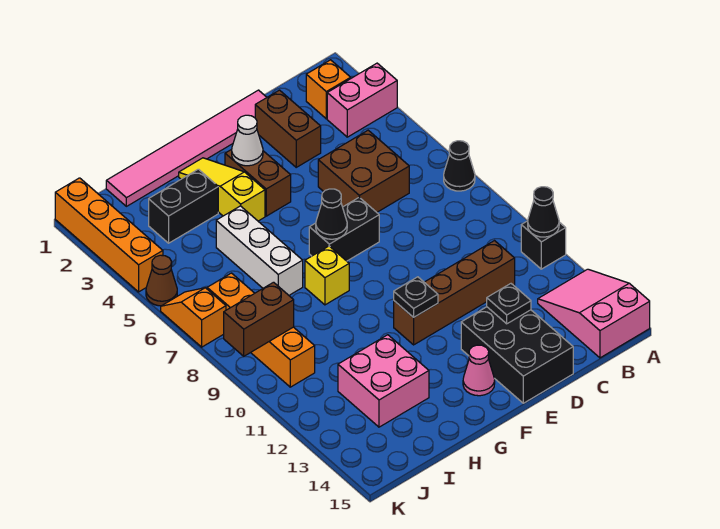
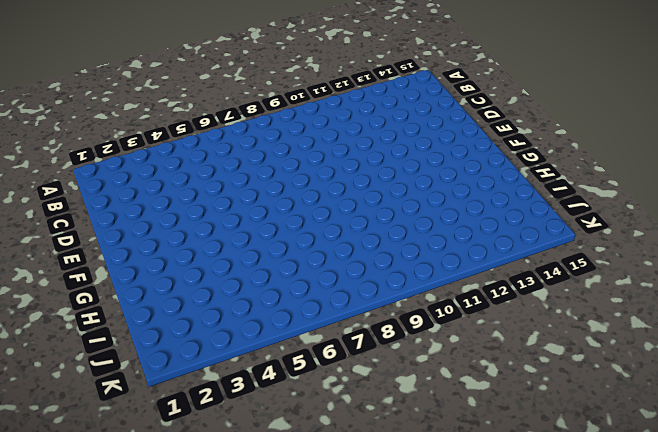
none -> pink 1x2 brick [327,63,397,137]
none -> black 1x1 cone [444,141,475,191]
none -> black 1x1 brick [521,221,566,269]

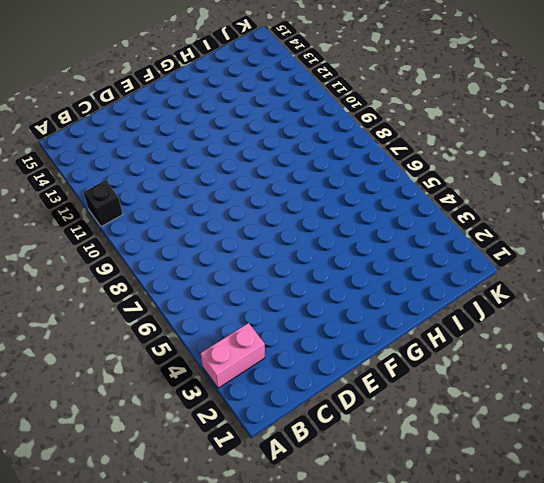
none -> black 1x1 cone [444,141,475,191]
none -> pink 2x3 slope [538,269,650,358]
none -> orange 1x1 brick [306,60,351,119]

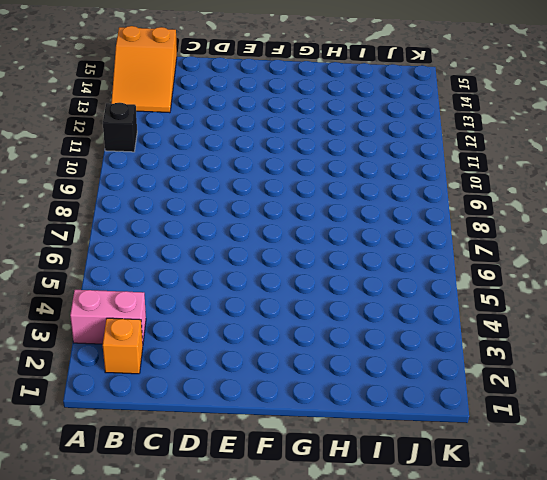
orange 2x3 slope [111,26,177,113] -> pink 2x3 slope [538,269,650,358]
none -> black 1x1 cone [444,141,475,191]
none -> brown 2x2 brick [318,130,409,212]
none -> brown 1x4 brick [394,241,515,345]

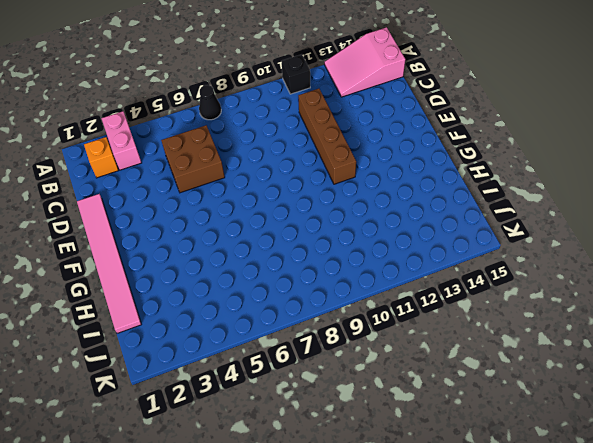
none -> brown 1x2 brick [255,90,321,167]
none -> black 2x3 brick [461,307,573,403]
none -> black 1x2 brick [309,197,379,261]

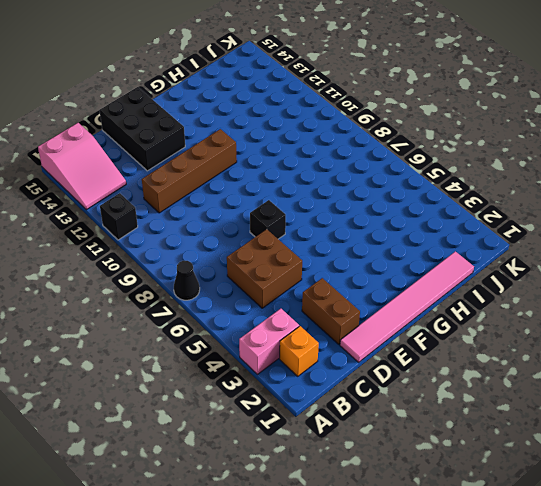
black 1x1 brick [250,200,286,239] -> black 1x2 brick [309,197,379,261]
none -> brown 1x2 brick [225,149,291,216]
none -> pink 1x1 cone [463,345,495,396]
none -> yellow 1x3 slope [179,158,265,221]

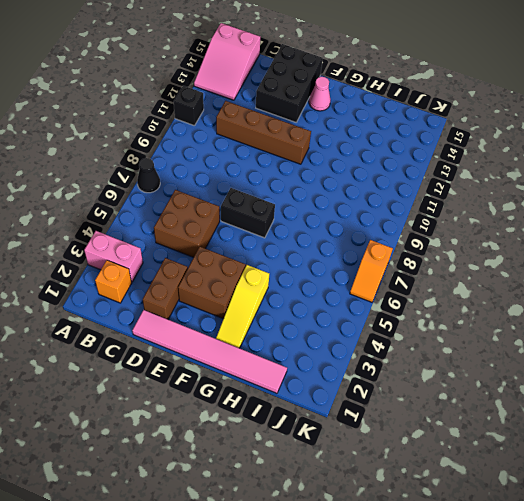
brown 2x2 brick [178,247,246,319] -> brown 1x2 brick [225,149,291,216]
none -> yellow 1x1 brick [305,246,349,305]
none -> black 1x2 brick [149,169,218,243]
none -> white 1x3 brick [216,206,303,295]

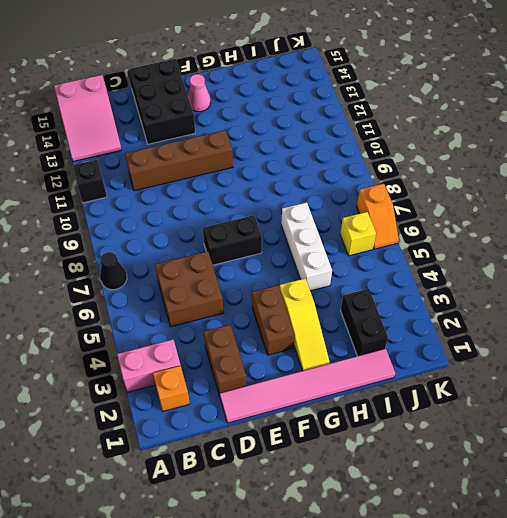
black 1x2 brick [340,289,388,356] -> black 1x2 brick turned to [149,169,218,243]
yellow 1x1 brick [340,212,376,256] -> yellow 1x1 brick moved to [305,246,349,305]
none -> pink 2x2 brick [338,335,429,427]
none -> orange 1x4 brick [207,273,315,387]
none -> orange 1x4 brick [55,178,163,292]

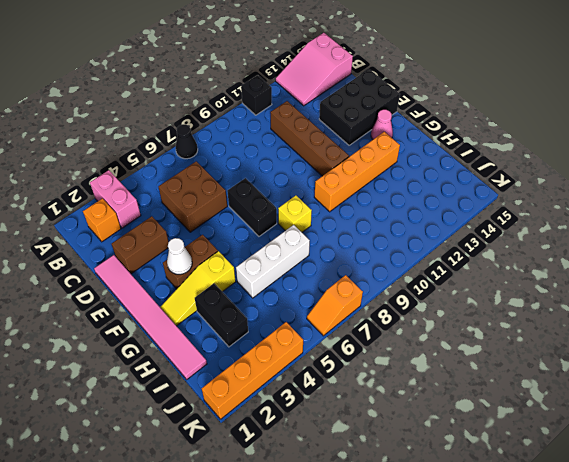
orange 1x4 brick [314,132,400,212] -> orange 1x4 brick moved to [207,273,315,387]
none -> pink 2x2 brick [338,335,429,427]
none -> brown 1x1 cone [146,255,177,306]
none -> black 1x1 cone [528,187,559,237]

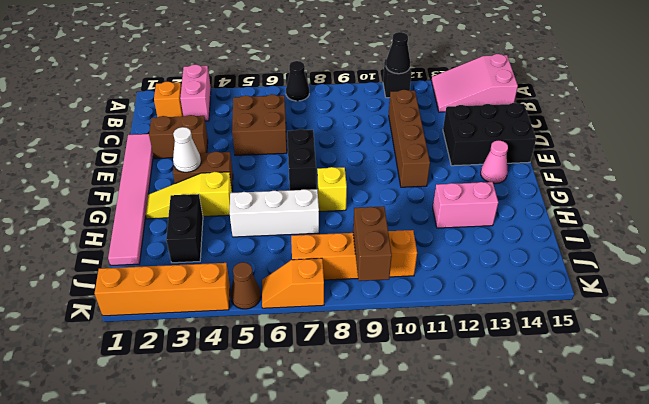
pink 1x2 brick [433,182,498,228] -> pink 2x2 brick [338,335,429,427]
none -> black 1x1 plate [487,284,531,324]
none -> black 1x1 cone [316,189,347,239]
none -> black 1x1 plate [394,277,438,317]

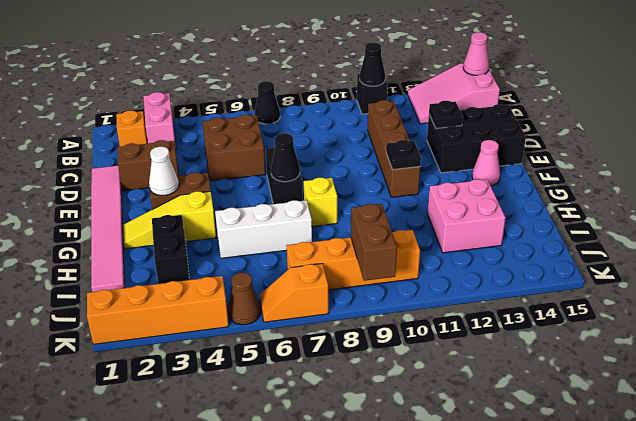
pink 1x1 cone [463,32,489,75] -> none

